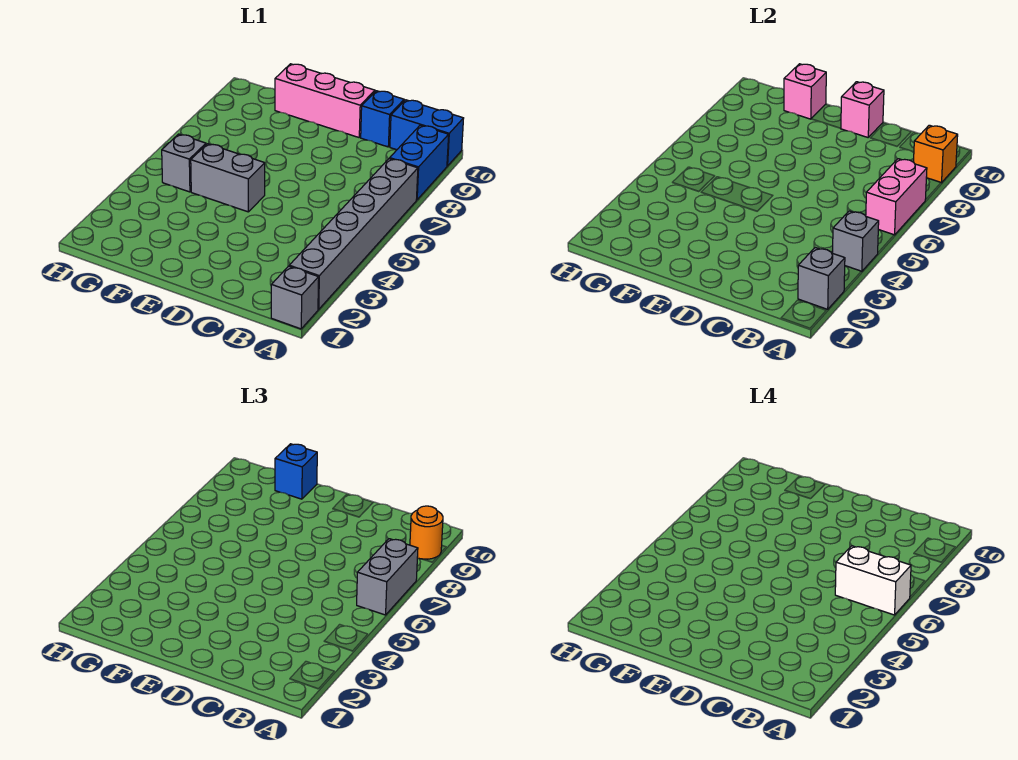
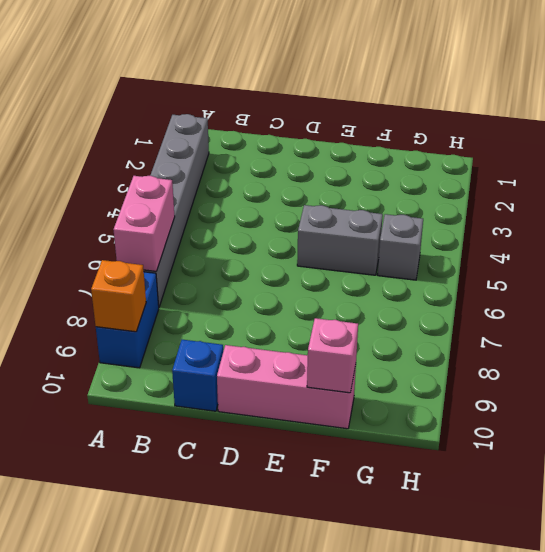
none -> grey 1x1 brick [271,266,319,329]
none -> blue 1x2 brick [390,100,464,166]
none -> grey 1x1 brick [798,248,845,309]

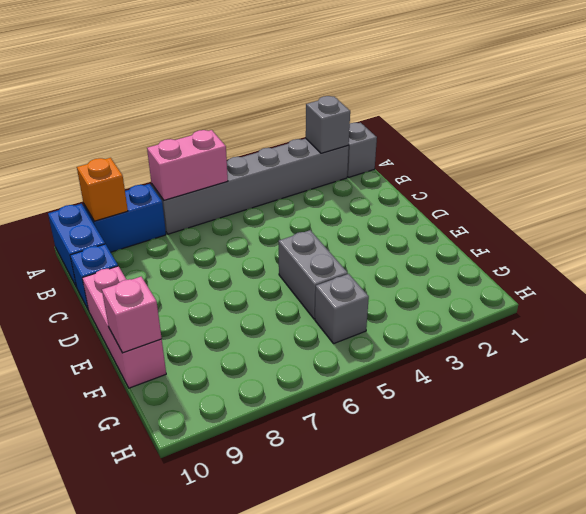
none -> grey 1x1 brick [833,211,879,272]
none -> pink 1x1 brick [841,82,884,137]
none -> grey 1x2 brick [357,539,418,615]

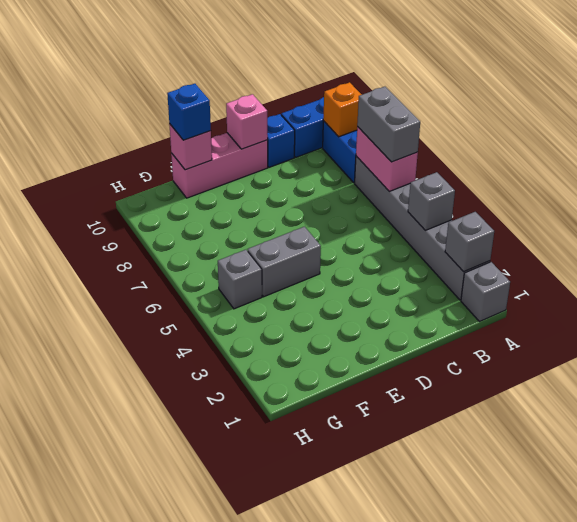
none -> orange 1x1 round brick [410,506,443,559]
none -> white 1x2 brick [835,546,911,615]

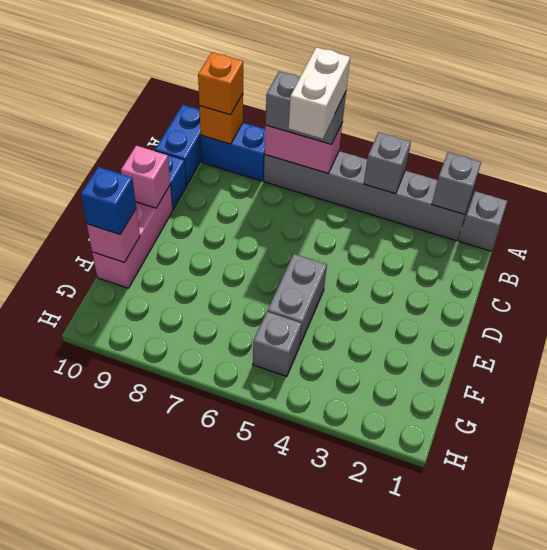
orange 1x1 brick [198,52,243,115] -> orange 1x1 round brick [410,506,443,559]

